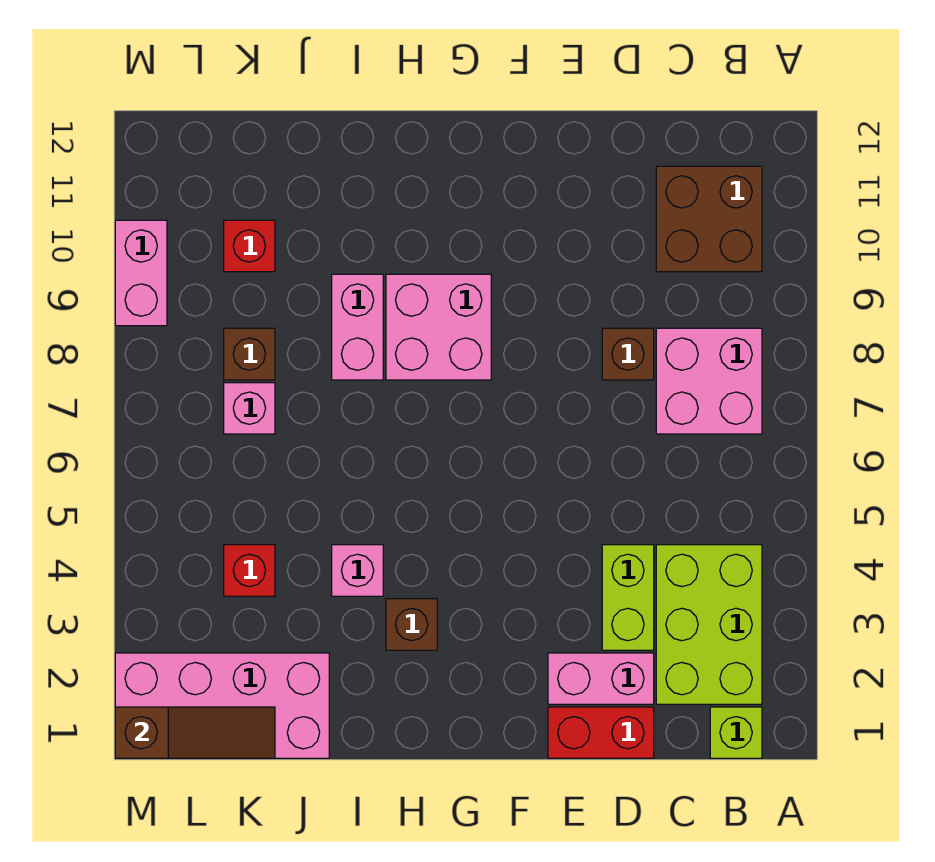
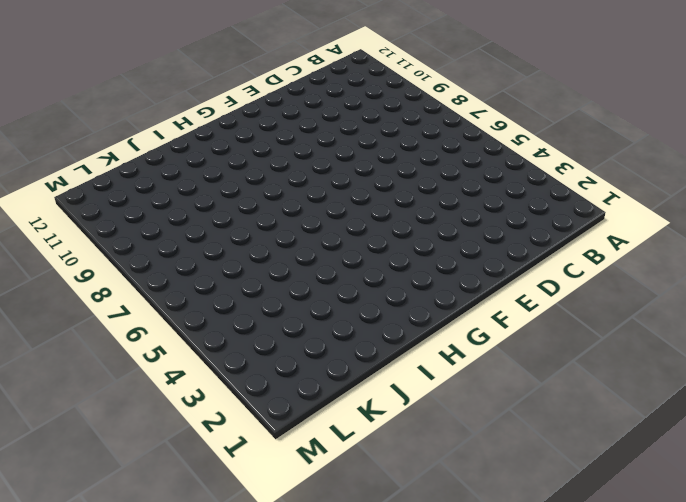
none -> lime 1x1 brick [710,707,762,758]
none -> lime 2x3 brick [656,545,762,704]
none -> pink 2x2 brick [656,328,762,434]

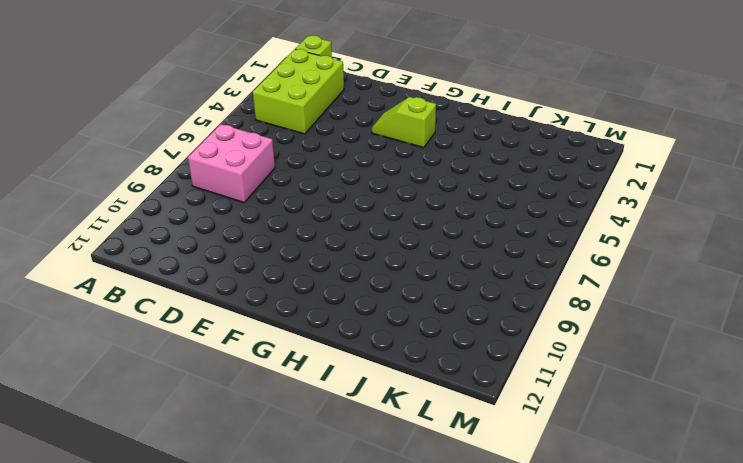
lime 1x2 slope [371,97,436,148] -> none
none -> brown 2x2 brick [656,166,762,272]
none -> red 1x2 brick [548,707,654,758]
none -> pink 1x2 brick [548,653,654,704]

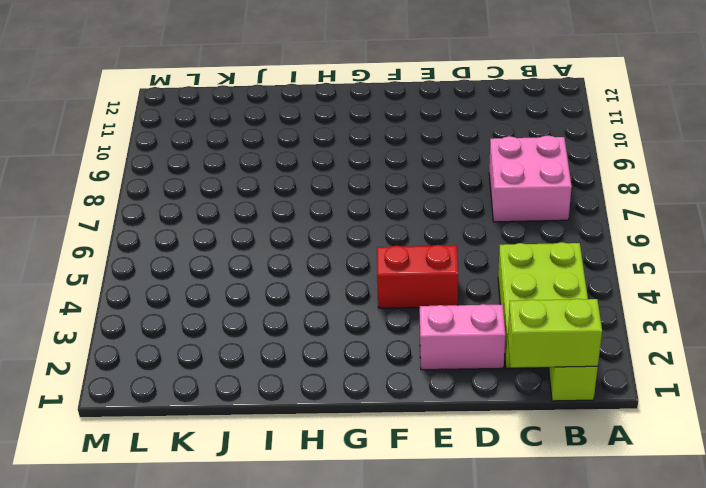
lime 1x2 brick [508,299,602,368] -> lime 1x2 brick turned to [602,545,654,650]
red 1x2 brick [377,245,458,308] -> red 1x2 brick moved to [548,707,654,758]
none -> brown 2x2 brick [656,166,762,272]
none -> brown 1x1 brick [602,328,654,380]
none -> pink 2x2 brick [386,274,491,380]

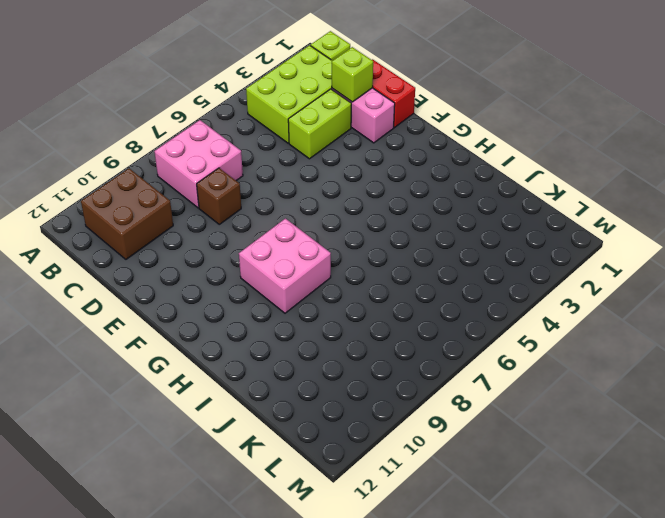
lime 1x1 brick [332,47,373,102] -> none
none -> brown 1x1 brick [386,599,437,650]
none -> pink 1x1 brick [332,545,383,596]
none -> pink 1x2 brick [332,274,383,380]

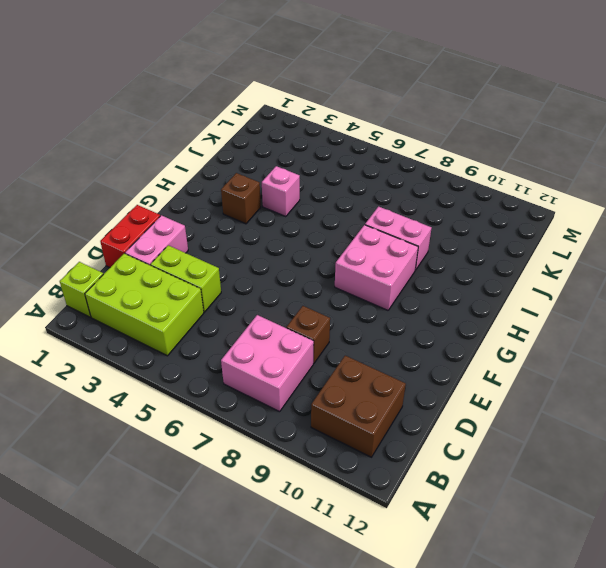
none -> pink 2x4 brick [115,653,329,758]
none -> red 1x1 brick [224,545,275,596]
none -> pink 1x1 brick [224,383,275,434]

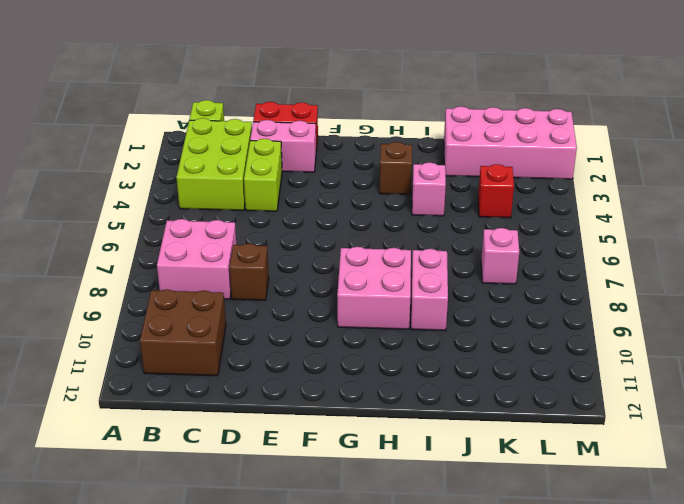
none -> brown 1x1 brick [224,328,275,380]
none -> red 1x1 brick [224,220,275,272]
none -> pink 1x2 brick [115,220,167,326]

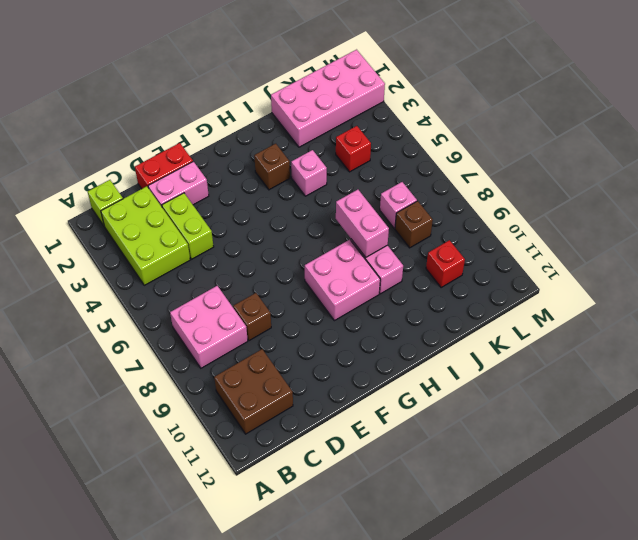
pink 1x2 brick [336,190,389,257] -> pink 1x2 brick moved to [115,220,167,326]
none -> brown 1x3 slope [115,707,275,758]

